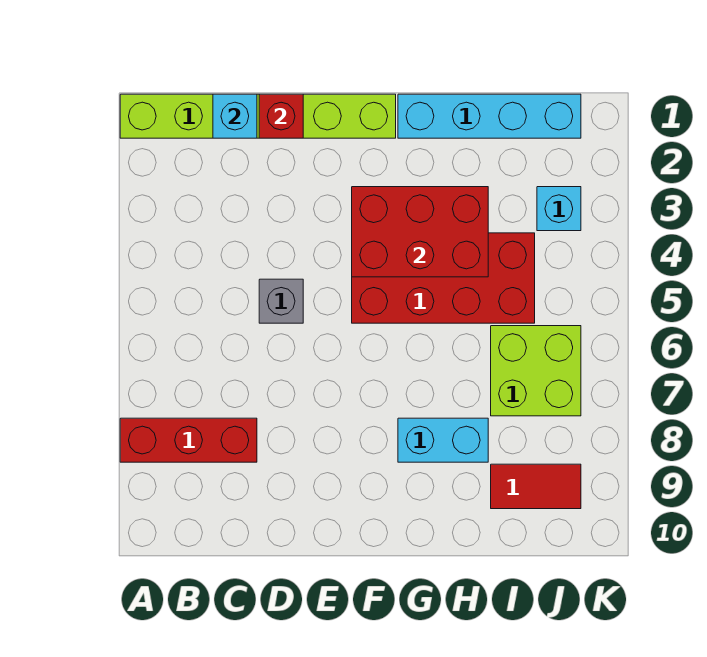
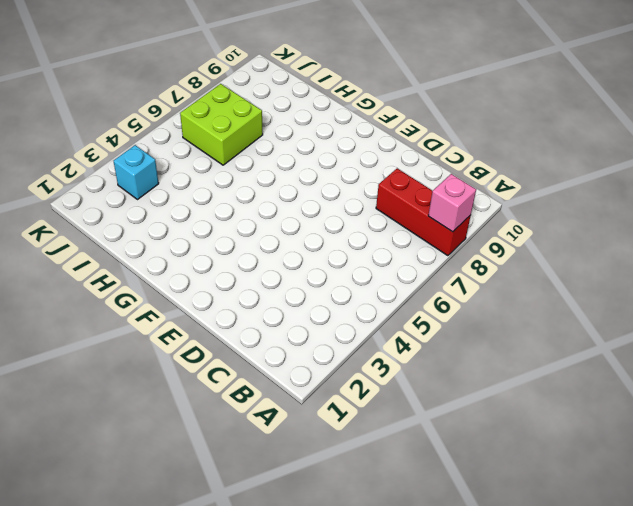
pink 1x1 brick [428,174,476,232] -> none
none -> lime 1x6 brick [120,94,396,138]
none -> grey 1x1 brick [259,279,303,323]
none -> red 2x4 brick [352,233,535,323]

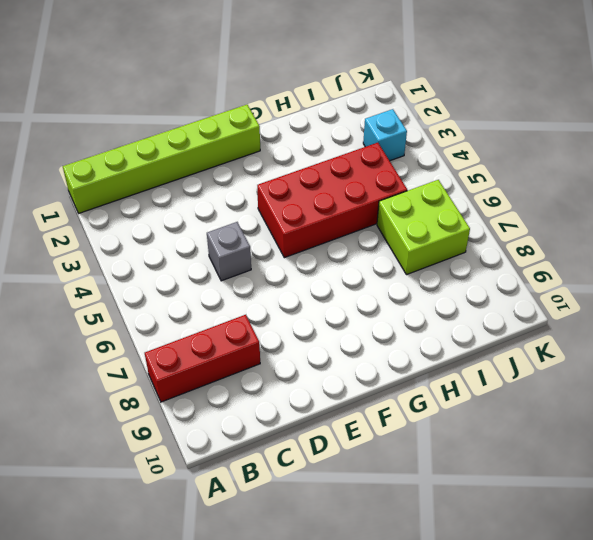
none -> cyan 1x4 brick [398,94,581,138]
none -> cyan 1x2 brick [398,418,488,462]
none -> red 1x2 tile [491,464,581,509]

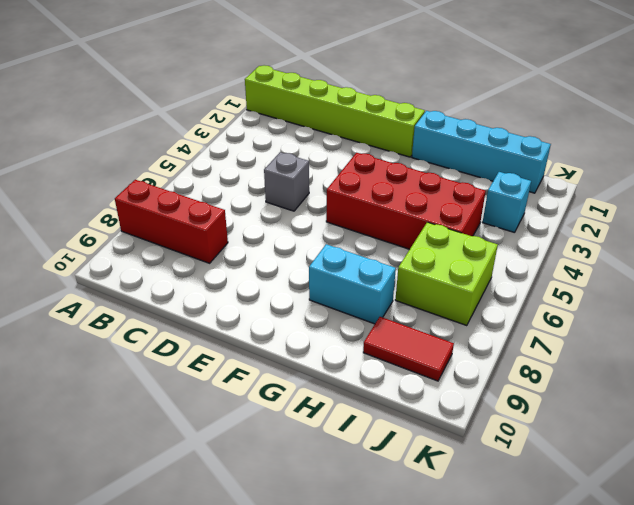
none -> cyan 1x1 brick [213,94,257,138]
none -> red 1x1 brick [259,94,303,138]
none -> red 2x3 brick [352,187,488,277]

